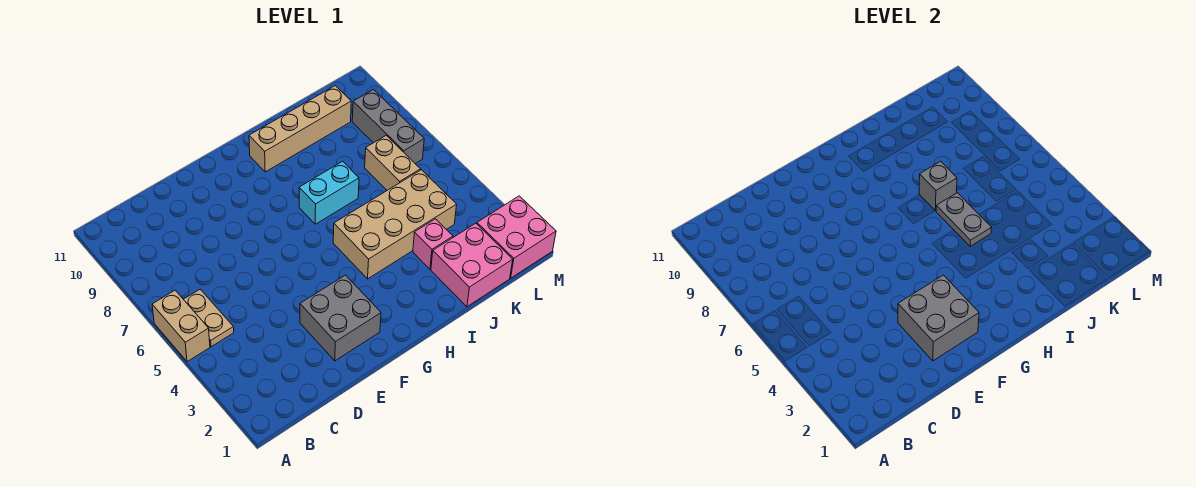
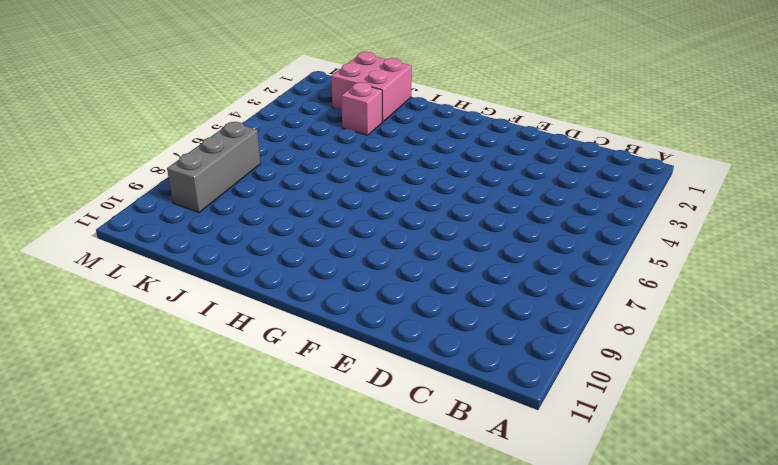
none -> tan 1x2 brick [152,290,210,362]
none -> tan 1x2 plate [183,289,234,347]
none -> grey 2x2 brick [300,275,381,361]

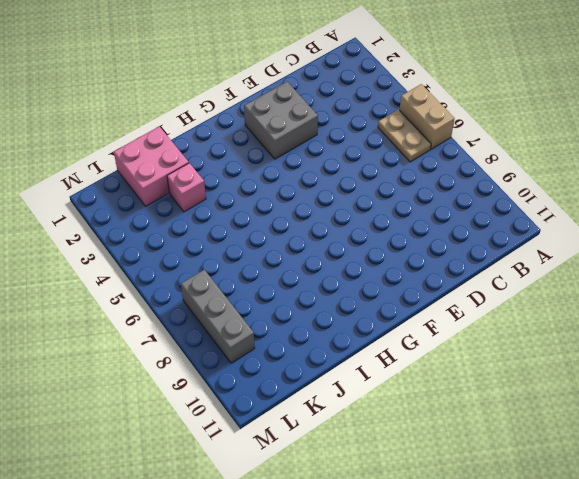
none -> tan 2x4 brick [333,170,457,279]
none -> cyan 1x2 brick [299,161,359,224]
none -> tan 1x4 brick [249,86,351,172]

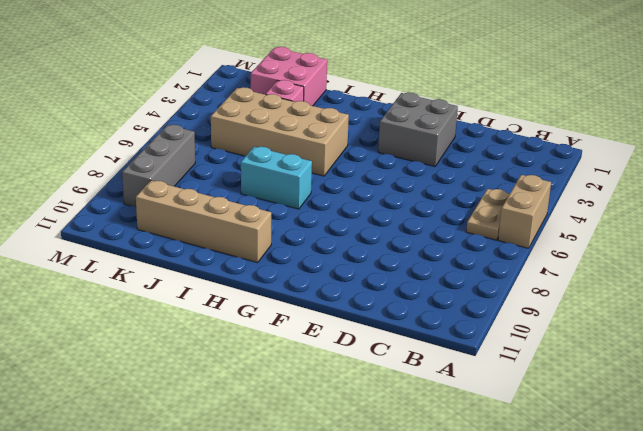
none -> tan 1x2 brick [365,136,420,190]
none -> pink 2x2 brick [477,196,556,278]
none -> grey 2x2 brick [898,275,979,361]

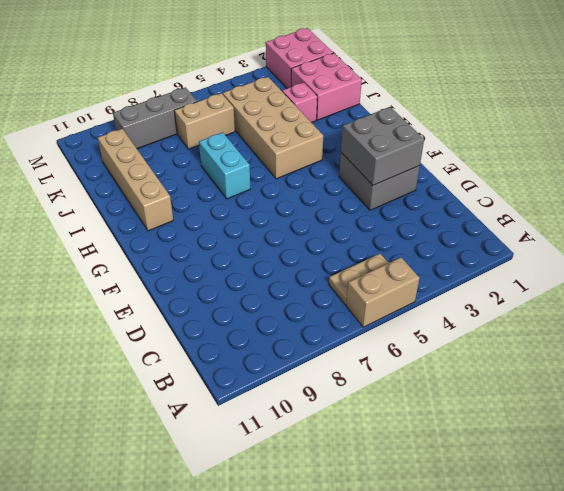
none -> grey 1x2 plate [936,193,992,246]
none -> grey 1x1 brick [919,161,957,211]

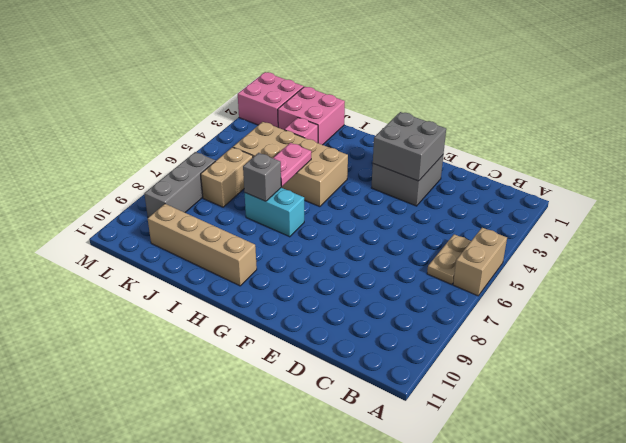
pink 1x2 plate [273,143,311,187] -> grey 1x2 plate [936,193,992,246]

